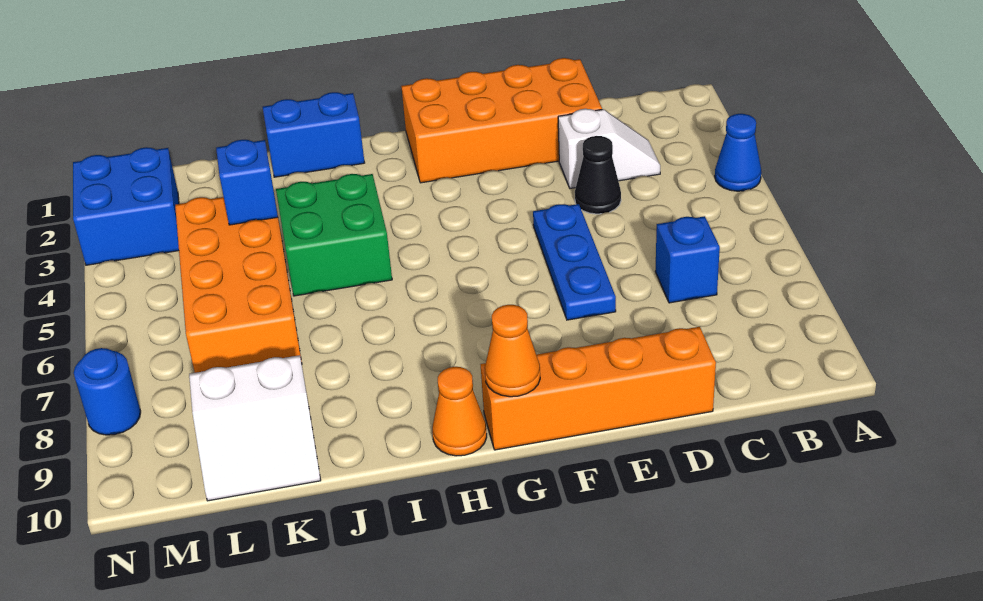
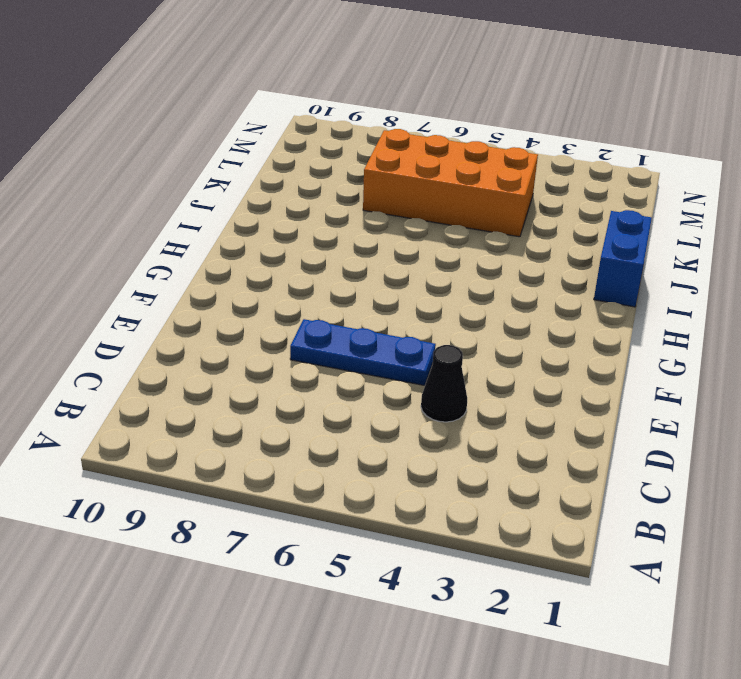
none -> blue 1x1 cone [715,114,761,191]
none -> white 1x2 slope [558,109,660,188]
none -> blue 1x1 brick [655,216,720,303]

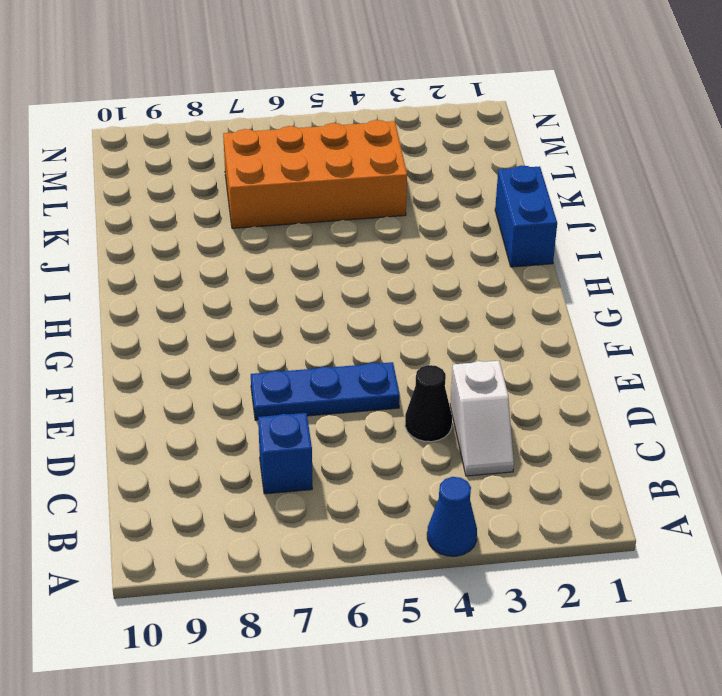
none -> orange 2x4 brick [401,58,602,183]
none -> orange 1x4 brick [480,327,716,450]
none -> orange 1x1 cone [432,367,487,456]

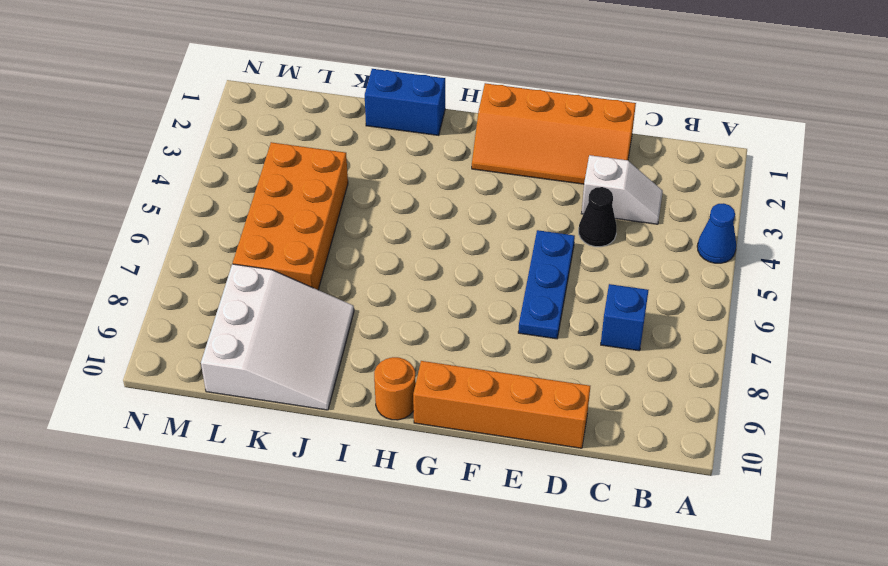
orange 2x4 slope [472,83,636,184] -> orange 2x4 brick [401,58,602,183]
orange 1x1 round brick [374,357,416,420] -> orange 1x1 cone [432,367,487,456]
white 3x3 slope [201,264,354,410] -> white 2x2 slope [189,355,321,501]
none -> green 2x2 brick [276,174,392,296]
none -> blue 2x2 brick [73,147,179,265]
none -> blue 1x1 round brick [74,348,141,435]

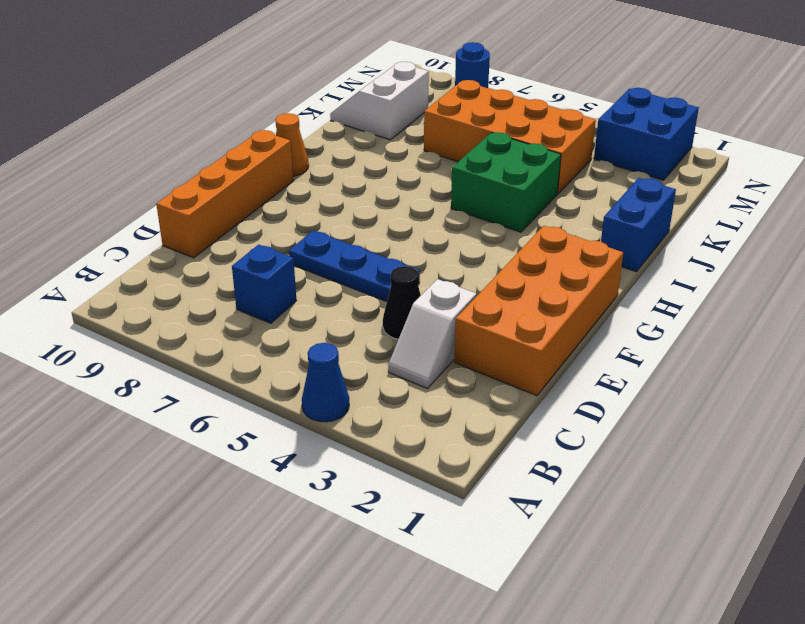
none -> orange 1x1 cone [485,305,540,397]
none -> blue 1x1 brick [216,140,278,225]

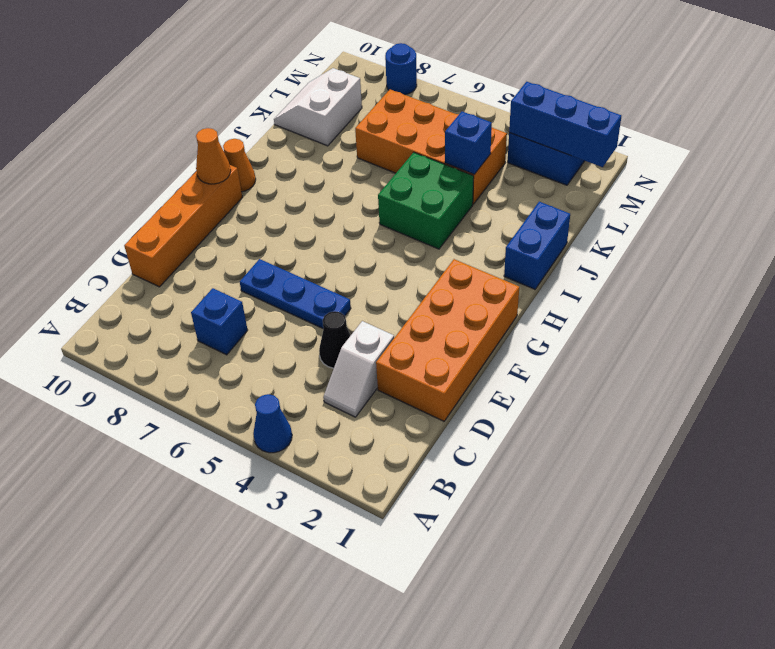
blue 1x3 brick [509,82,621,167] -> none

